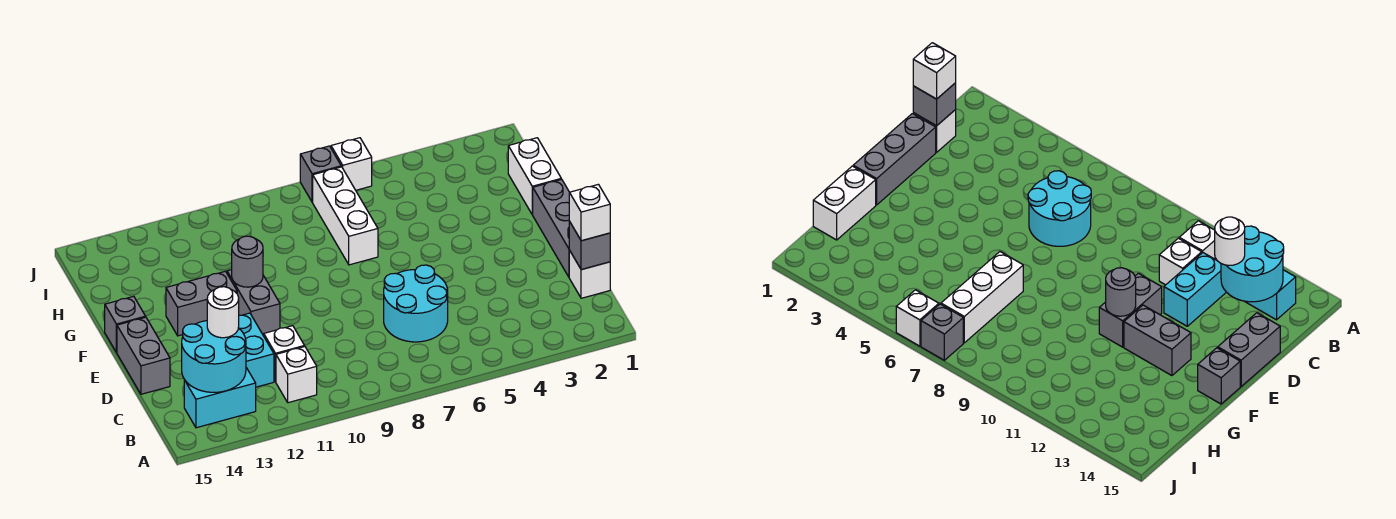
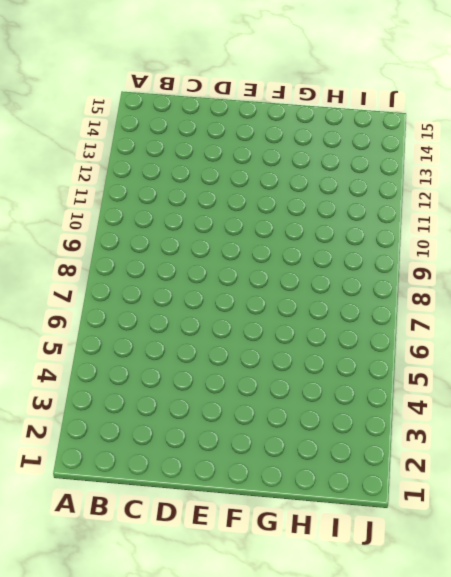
none -> white 1x1 brick [276,347,317,403]
none -> cyan 1x2 brick [184,368,256,428]
none -> white 1x1 brick [569,250,610,298]

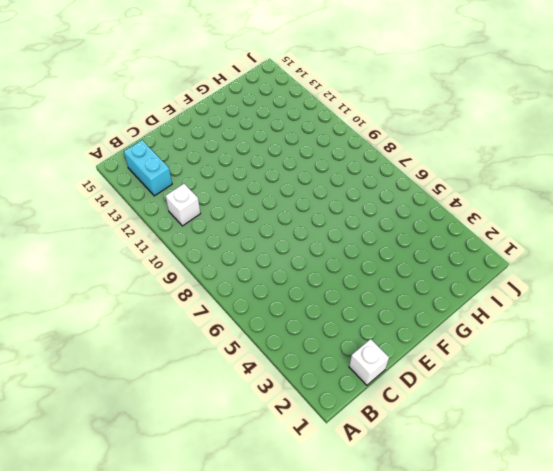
none -> cyan 2x2 round brick [384,265,448,342]
none -> white 1x1 brick [264,326,305,382]
none -> cyan 1x2 brick [238,313,274,387]

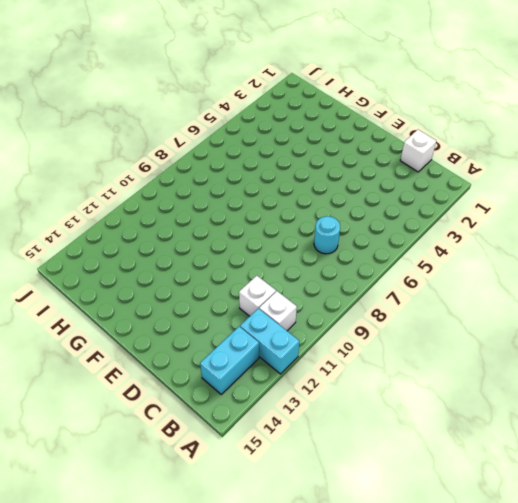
cyan 1x2 brick [240,308,299,374] -> cyan 1x2 brick moved to [238,313,274,387]
cyan 1x1 round brick [314,216,340,254] -> cyan 2x2 round brick [384,265,448,342]
none -> grey 1x3 brick [533,179,570,277]
none -> grey 1x2 brick [117,317,170,394]
none -> grey 1x2 brick [227,270,280,336]

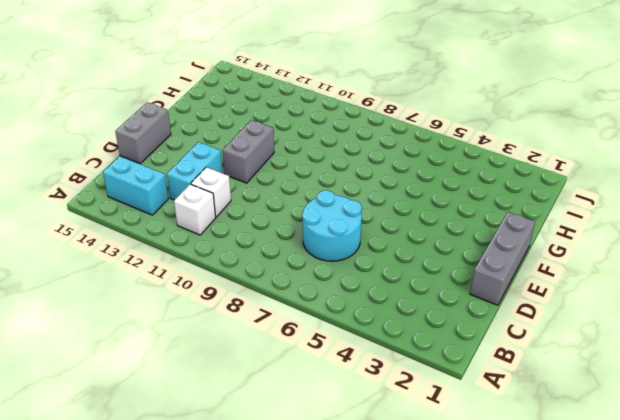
none -> white 1x1 brick [569,250,610,298]
none -> grey 1x2 brick [166,271,237,336]
none -> grey 1x1 brick [105,296,146,353]

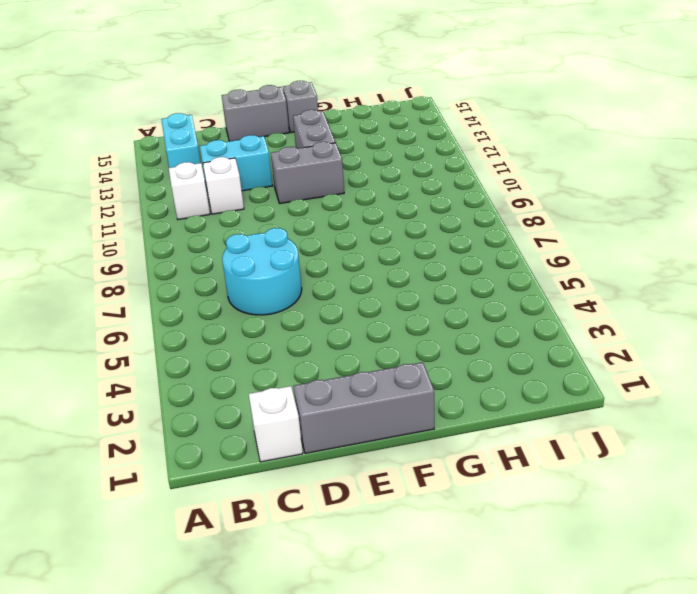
none -> white 1x2 brick [508,138,561,215]
none -> white 1x3 brick [313,167,378,265]
none -> white 1x1 brick [331,138,372,190]

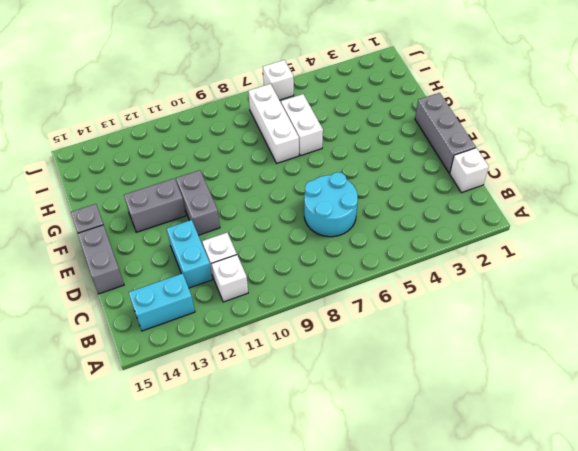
white 1x2 brick [281,94,323,156] -> white 1x2 brick moved to [508,138,561,215]
none -> grey 1x1 brick [300,146,341,202]
none -> cyan 2x2 round brick [182,321,246,392]
none -> grey 1x1 brick [569,221,610,270]

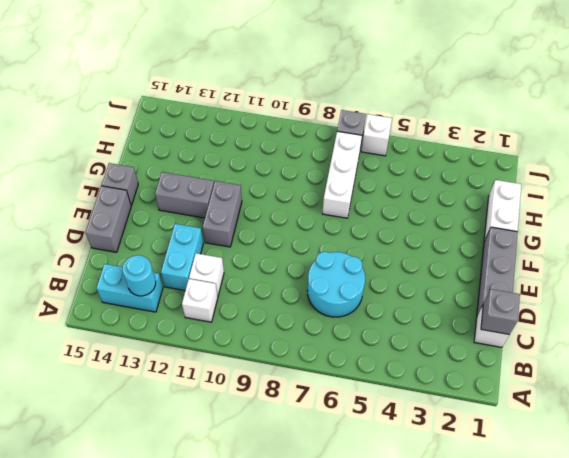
cyan 1x1 round brick [122,255,156,296] -> cyan 2x2 round brick [182,321,246,392]
none -> grey 1x1 round brick [232,236,263,287]
none -> white 1x1 brick [569,184,610,241]
none -> white 1x1 round brick [207,287,239,338]

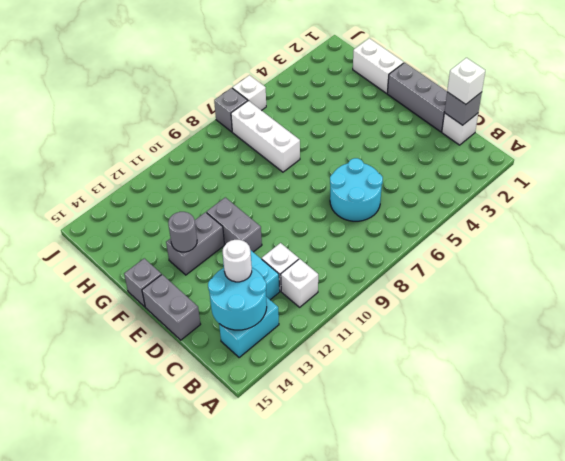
grey 1x1 round brick [168,212,197,252] -> grey 1x1 round brick moved to [232,236,263,287]

